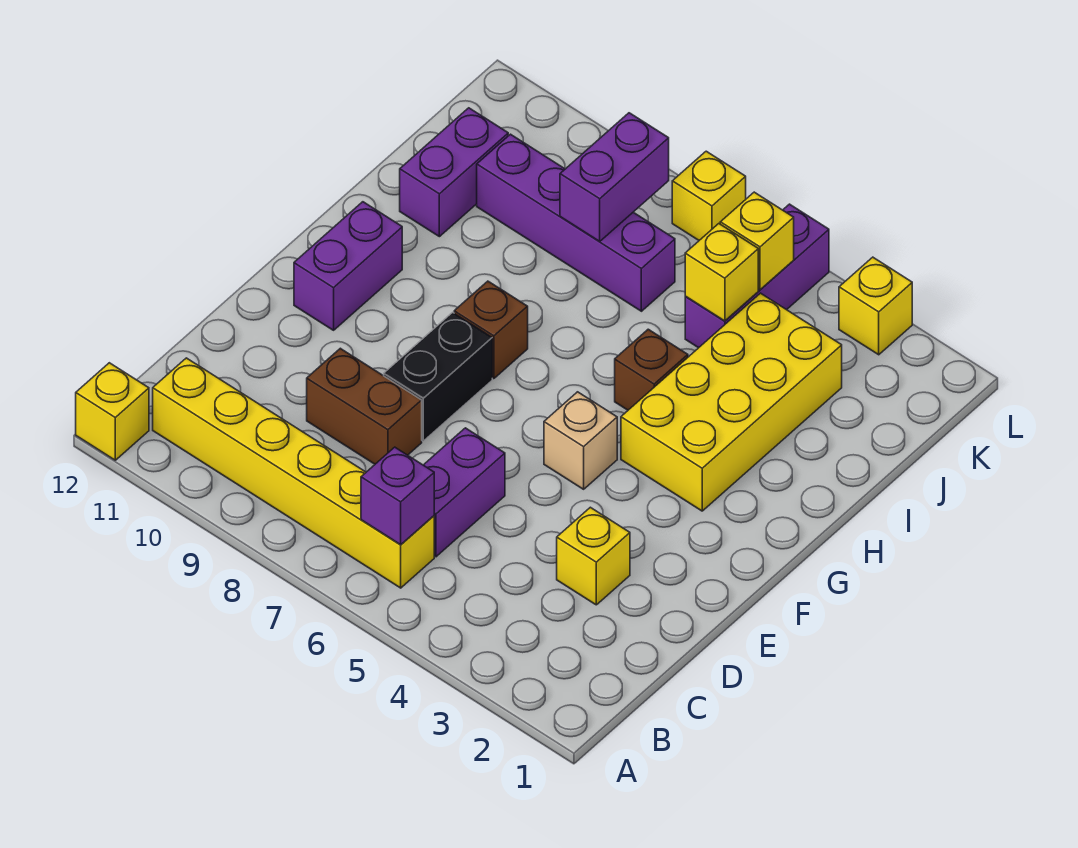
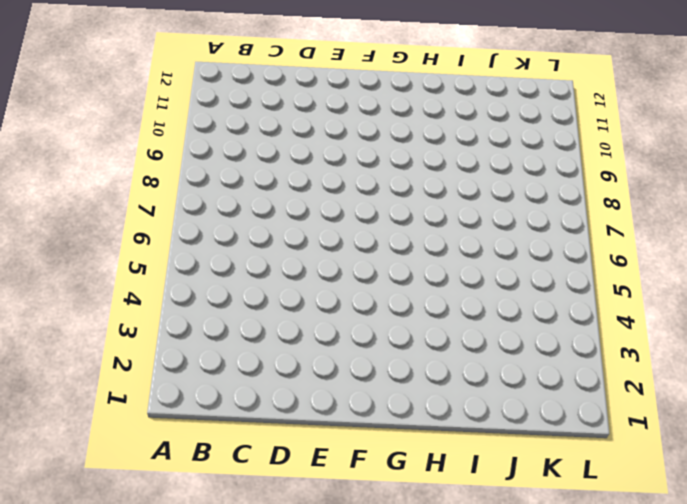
none -> yellow 1x1 brick [76,363,149,460]
none -> yellow 1x6 brick [153,358,434,588]
none -> purple 1x2 brick [424,428,505,557]

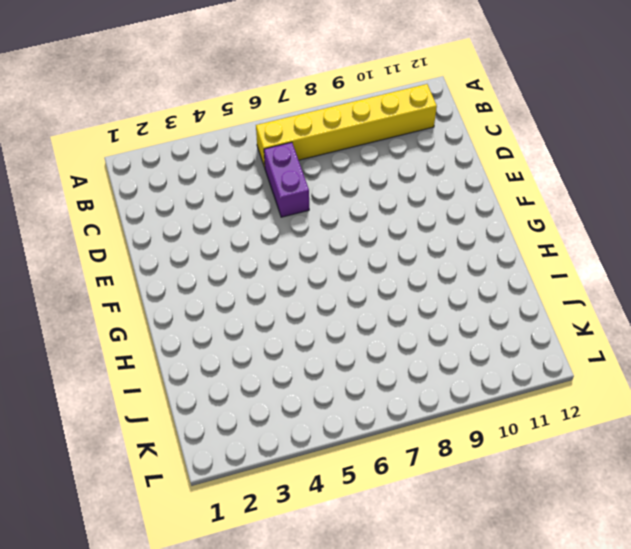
none -> yellow 1x1 brick [76,363,149,460]
none -> yellow 1x1 brick [557,507,630,605]
none -> brown 1x2 brick [307,348,422,464]

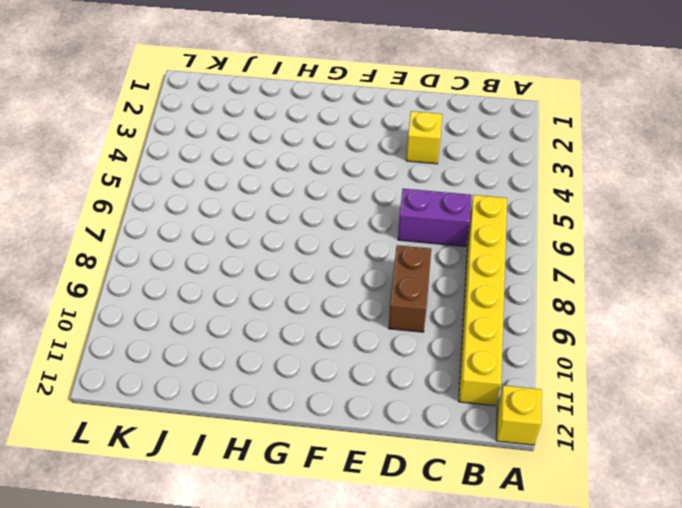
none -> black 1x2 brick [384,312,492,441]
none -> tan 1x1 brick [544,392,617,489]
none -> purple 1x2 brick [294,202,402,330]

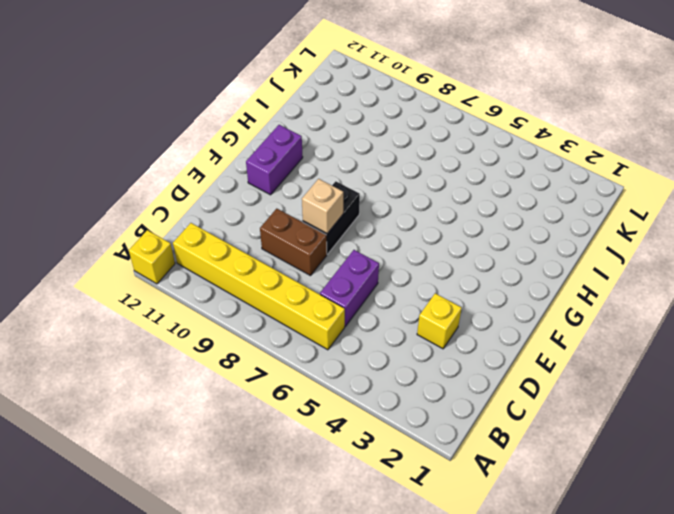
tan 1x1 brick [302,179,343,233] -> tan 1x1 brick moved to [544,392,617,489]
none -> yellow 2x4 brick [621,293,842,511]
none -> brown 1x1 brick [454,281,528,379]
none -> brown 1x1 brick [615,329,688,410]

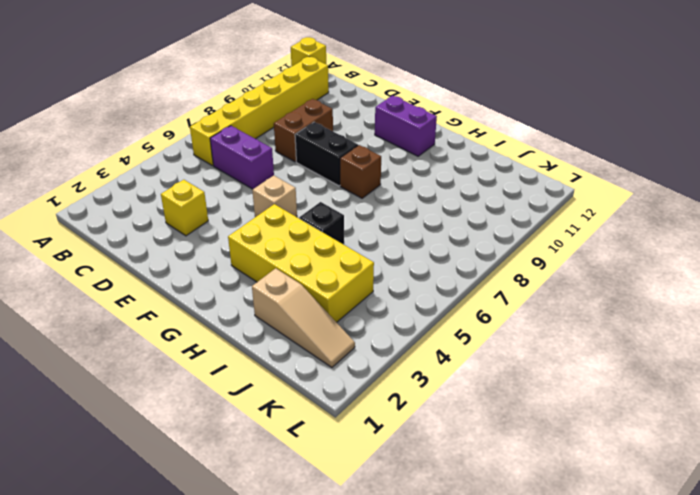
black 1x1 brick [299,202,344,245] -> brown 1x1 brick [615,329,688,410]
tan 1x3 slope [252,268,355,367] -> none
none -> purple 1x2 brick [400,108,508,237]
none -> purple 1x3 brick [685,204,829,348]
none -> purple 1x4 brick [477,134,675,311]

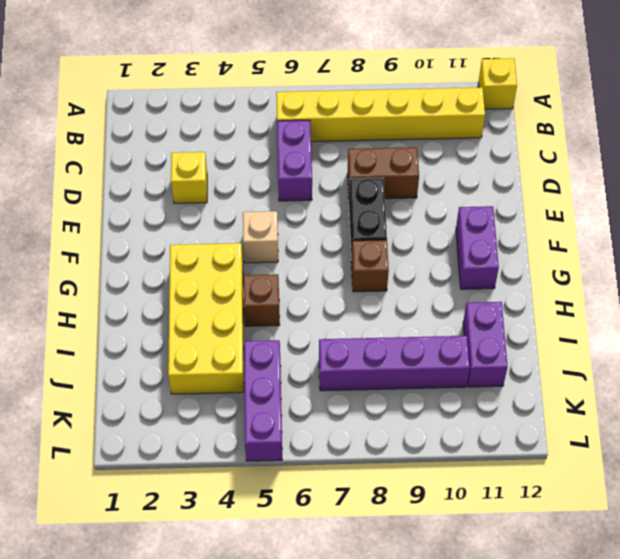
none -> yellow 1x1 brick [839,257,912,355]
none -> yellow 1x1 brick [672,151,746,240]
none -> purple 1x1 brick [361,447,434,545]

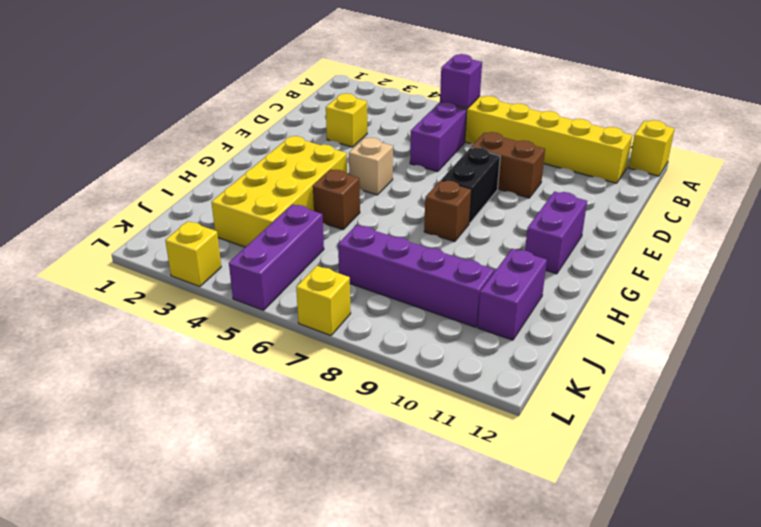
none -> yellow 1x1 brick [685,224,758,321]
none -> purple 1x2 brick [560,113,669,242]
none -> yellow 1x1 brick [720,192,794,290]

